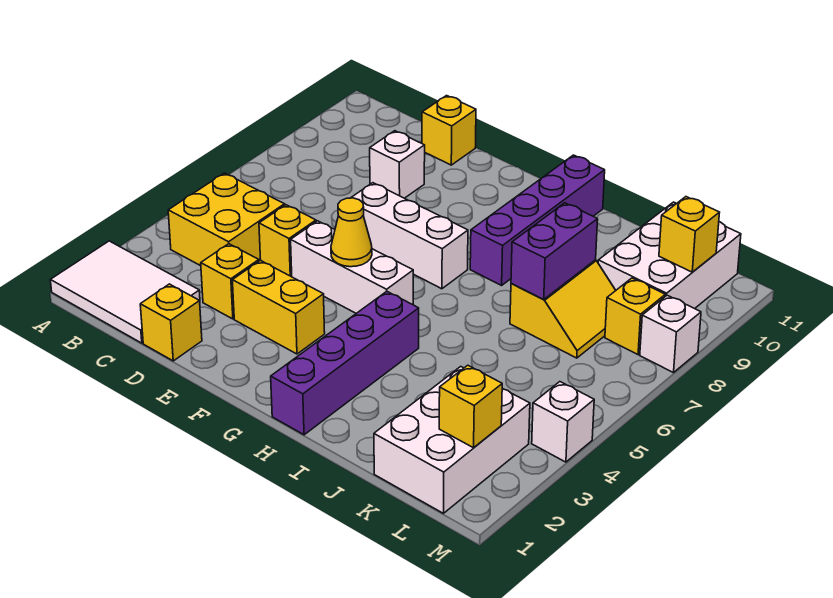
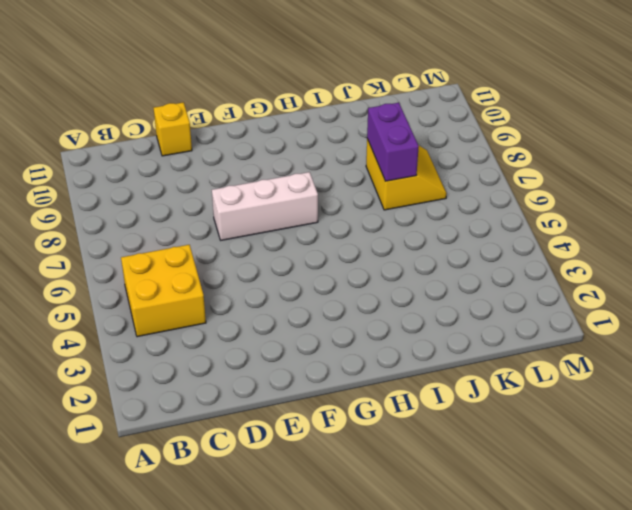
none -> white 2x3 tile [50,241,200,343]
none -> yellow 1x1 brick [140,284,202,361]
none -> yellow 1x1 brick [201,244,259,319]

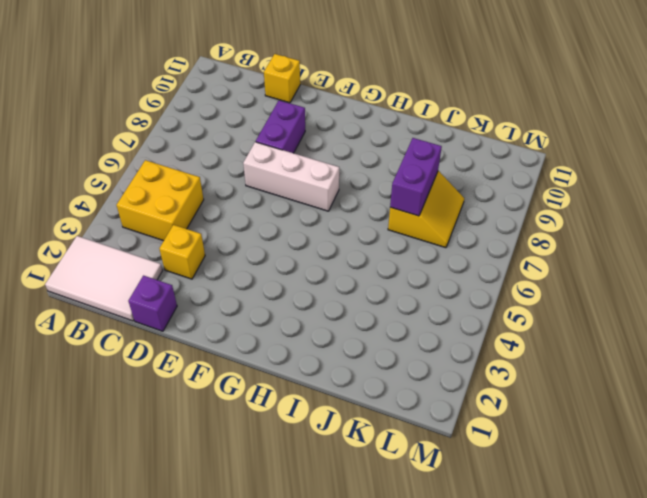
purple 1x1 brick [128,276,177,331] -> yellow 1x1 brick [140,284,202,361]
purple 1x2 brick [256,100,305,153] -> none
none -> yellow 1x1 brick [259,205,316,277]
none -> white 1x1 brick [370,131,425,198]
none -> yellow 1x2 brick [232,260,325,354]

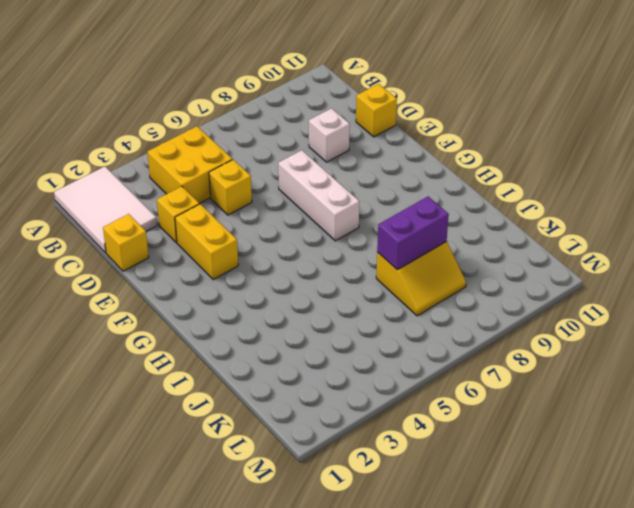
none -> white 1x3 brick [291,221,413,313]
none -> purple 1x4 brick [271,291,419,435]
none -> purple 1x4 brick [470,155,605,285]

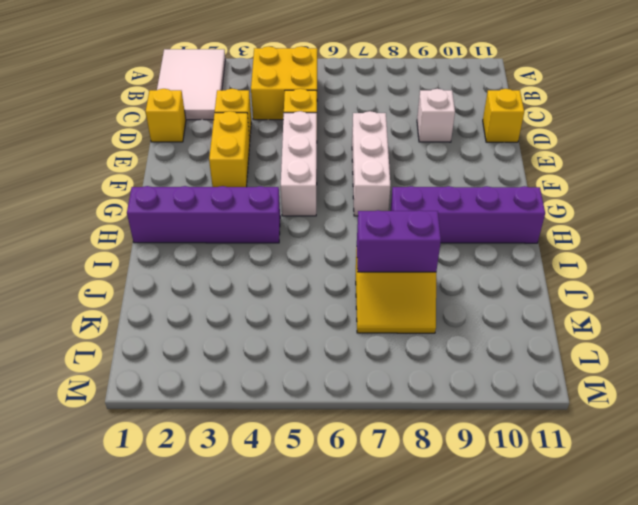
none -> white 2x3 brick [374,367,530,513]
none -> white 2x3 brick [598,202,741,309]
none -> yellow 1x1 brick [605,278,665,355]

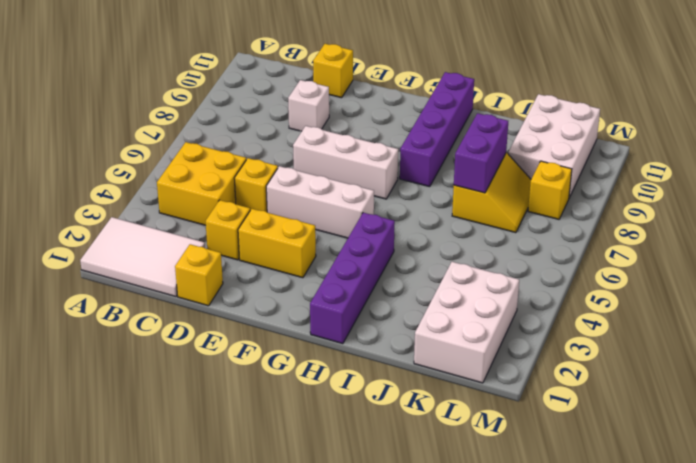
none -> white 1x1 brick [532,382,594,462]
none -> white 1x1 brick [640,295,701,373]
none -> yellow 1x1 cone [331,198,372,267]

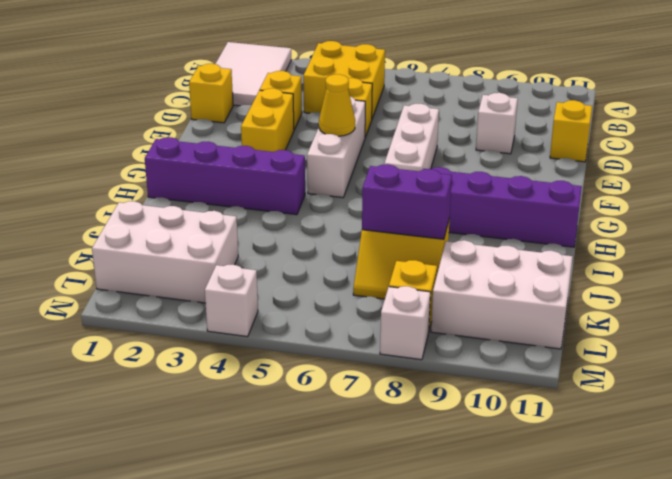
none -> yellow 1x1 brick [439,365,502,448]
none -> yellow 1x1 brick [659,197,720,272]

